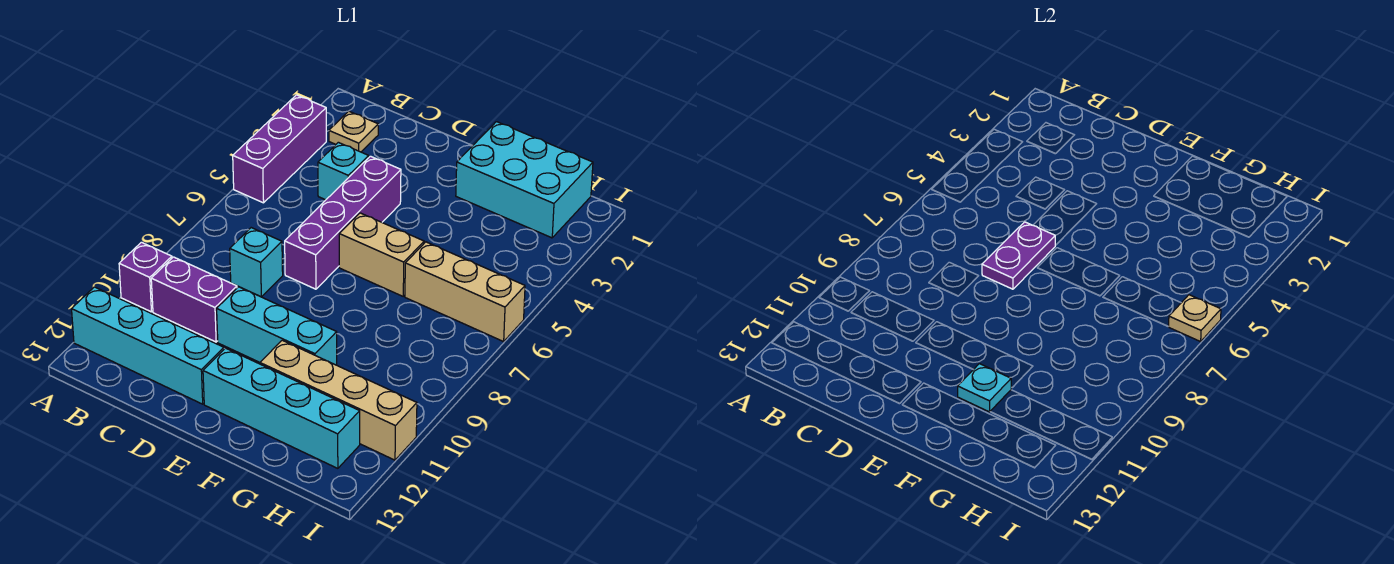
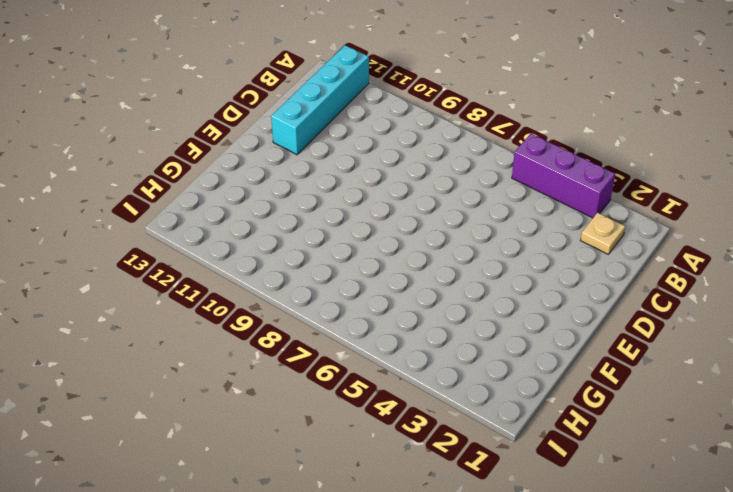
none -> purple 1x1 brick [119,242,172,312]
none -> purple 1x2 brick [151,257,237,342]
none -> cyan 1x1 brick [318,142,369,200]

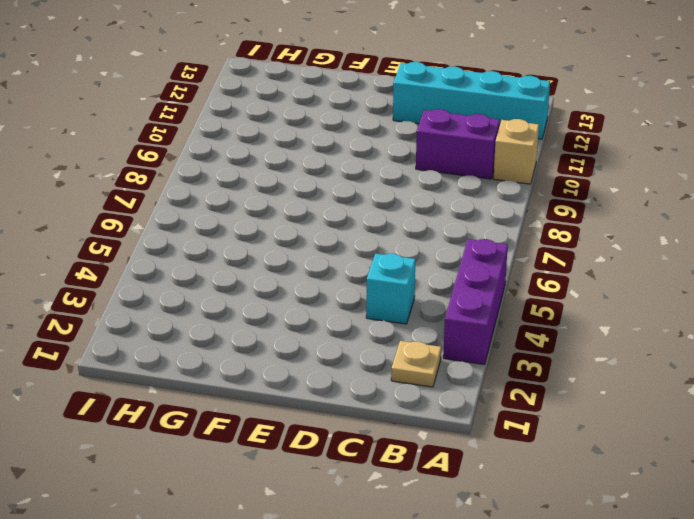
tan 1x1 brick [493,119,539,184] -> purple 1x1 brick [119,242,172,312]
none -> cyan 1x1 brick [230,228,283,297]
none -> purple 1x4 brick [285,156,401,289]
none -> cyan 1x3 brick [217,287,337,365]

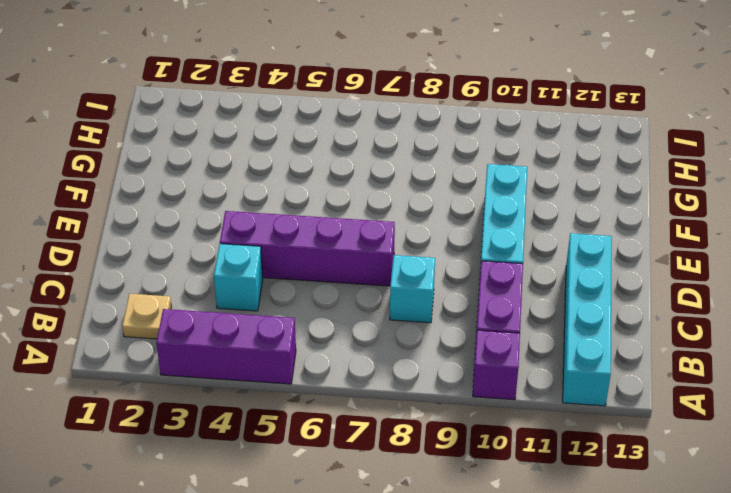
none -> tan 1x2 brick [339,213,424,296]
none -> cyan 1x4 brick [203,348,360,468]
none -> cyan 2x3 brick [456,122,593,238]

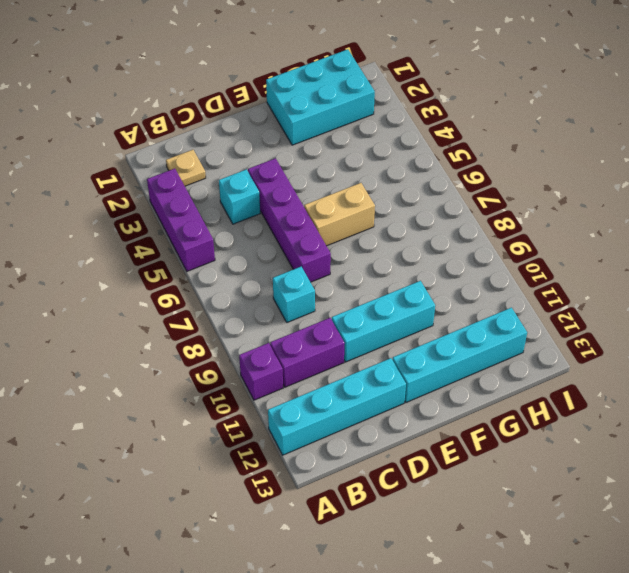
none -> tan 1x4 brick [260,340,417,460]
none -> tan 1x3 brick [405,242,525,342]
none -> purple 1x2 plate [982,222,1055,289]

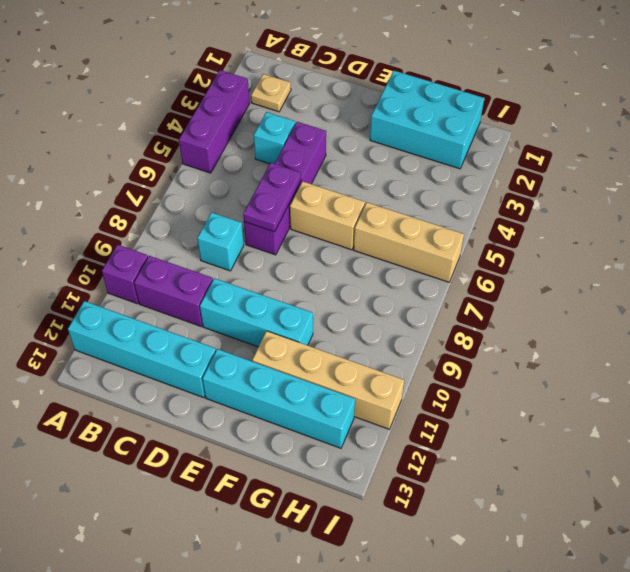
none -> cyan 1x1 plate [958,364,1011,412]
none -> tan 1x1 plate [1168,295,1221,342]

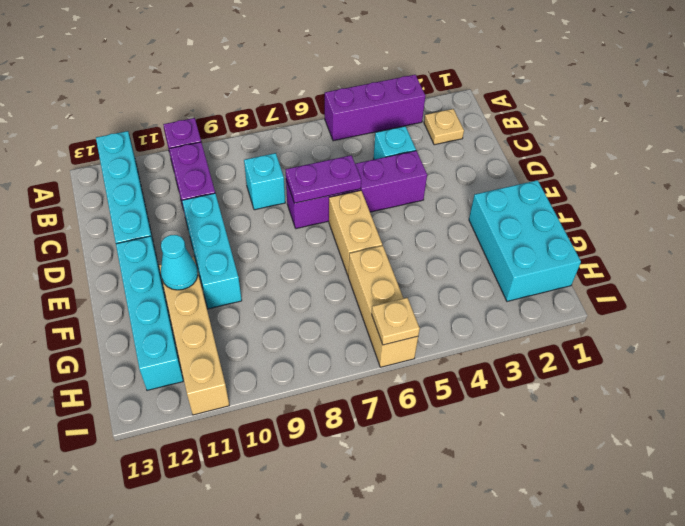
cyan 1x1 cone [161,235,198,290] -> cyan 1x1 plate [958,364,1011,412]

